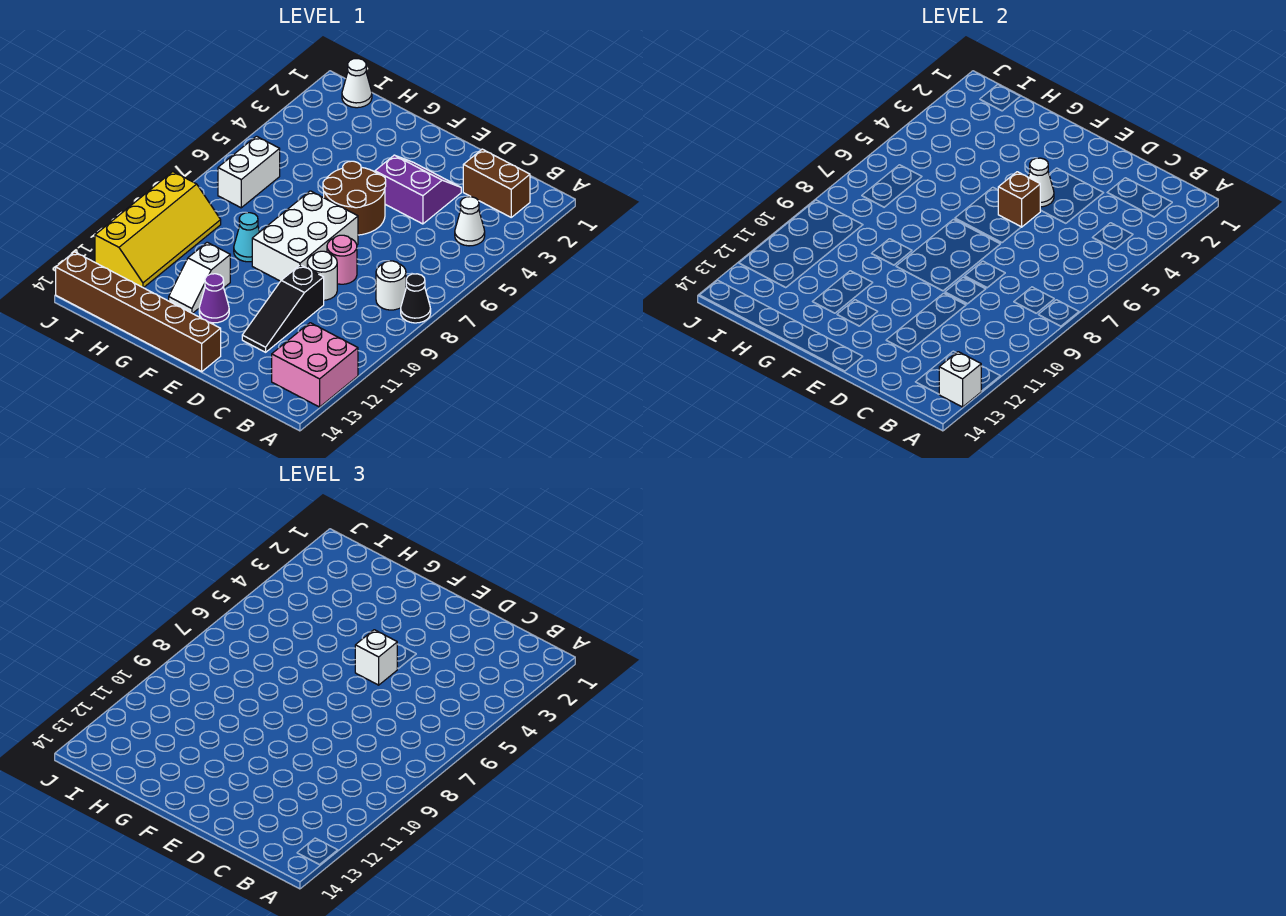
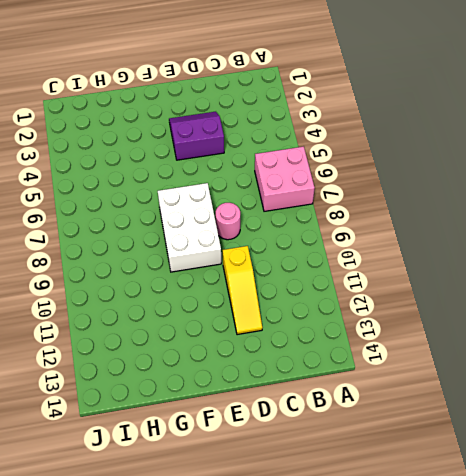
pink 2x2 brick [255,146,315,211] -> pink 2x2 brick moved to [272,323,358,407]
yellow 1x3 slope [223,246,262,335] -> black 1x3 slope [242,265,324,352]
none -> black 1x1 cone [401,274,431,323]
none -> brown 1x2 brick [463,149,530,217]
none -> white 1x1 cone [455,197,485,246]

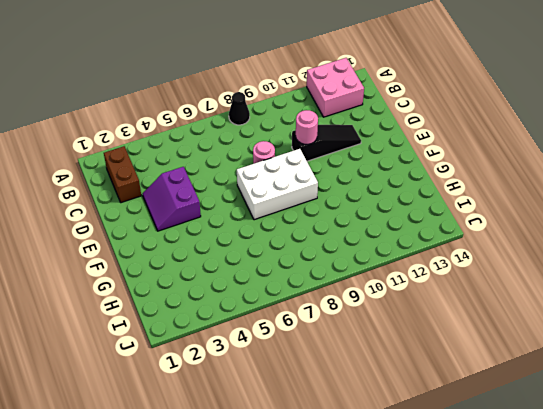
pink 1x1 round brick [296,110,318,144] -> none
none -> white 1x1 cone [455,197,485,246]
none -> white 1x1 round brick [376,261,406,310]
none -> white 1x1 round brick [307,251,337,300]

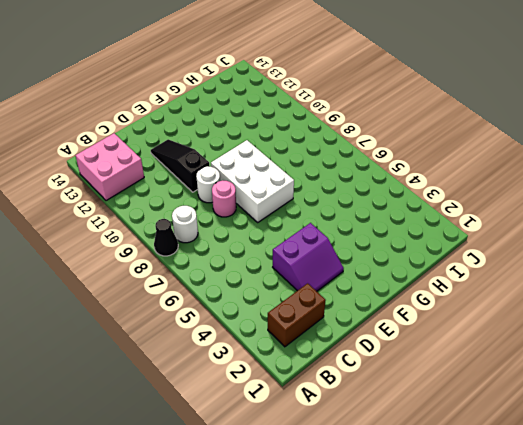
none -> white 1x1 cone [455,197,485,246]
none -> brown 2x2 round brick [323,161,386,235]
none -> brown 1x6 brick [56,252,221,372]

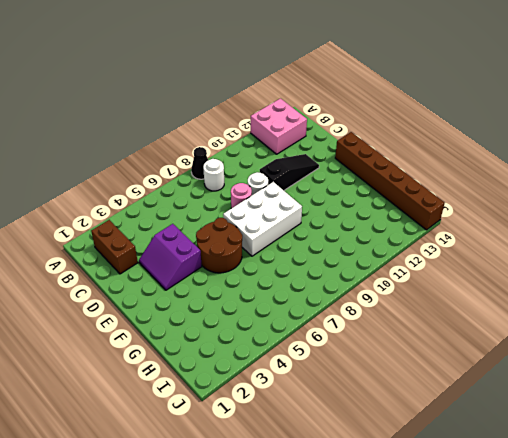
none -> white 1x1 cone [455,197,485,246]
none -> purple 1x1 cone [199,274,229,323]
none -> cyan 1x1 cone [234,213,259,262]

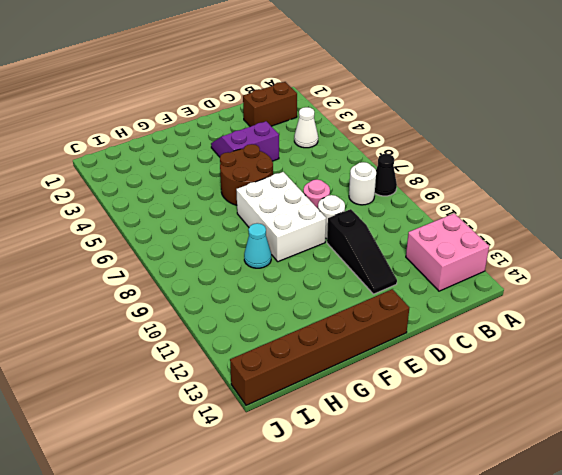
none -> purple 1x1 cone [199,274,229,323]
none -> white 1x2 slope [169,242,230,314]
none -> white 1x1 cone [342,59,372,108]

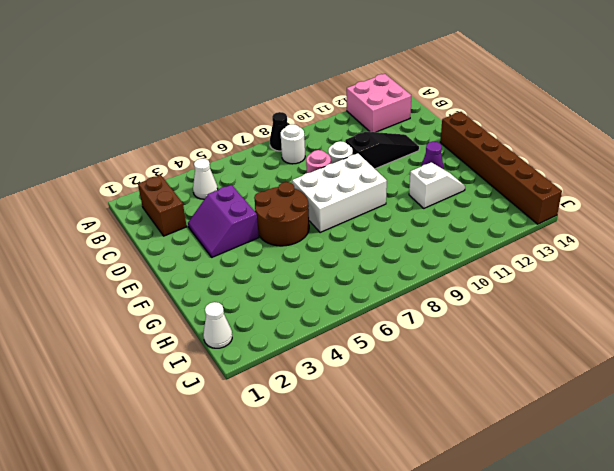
none -> cyan 1x1 cone [234,213,259,262]
none -> white 1x2 brick [218,136,280,208]
none -> yellow 2x4 slope [95,172,221,288]

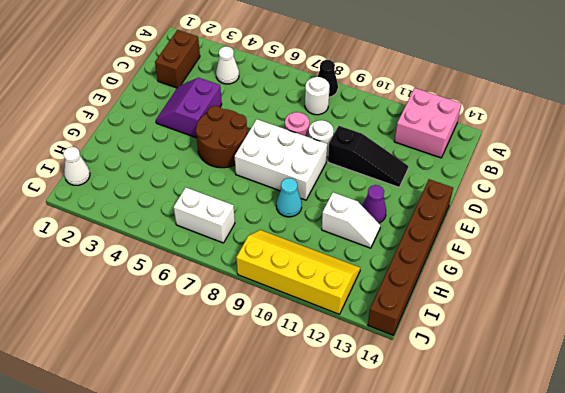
none -> white 1x1 brick [939,352,981,407]
none -> white 1x1 cone [1028,158,1054,207]
none -> brown 1x1 brick [998,172,1040,227]

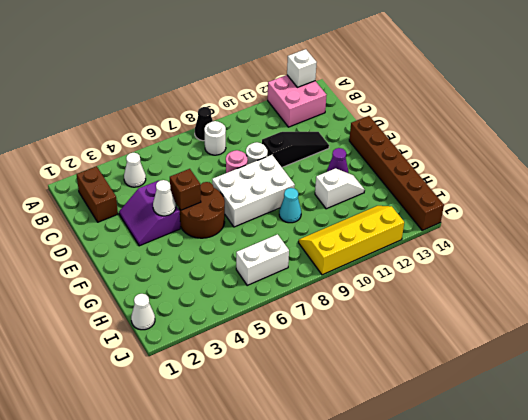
none -> white 1x1 brick [355,630,397,685]

